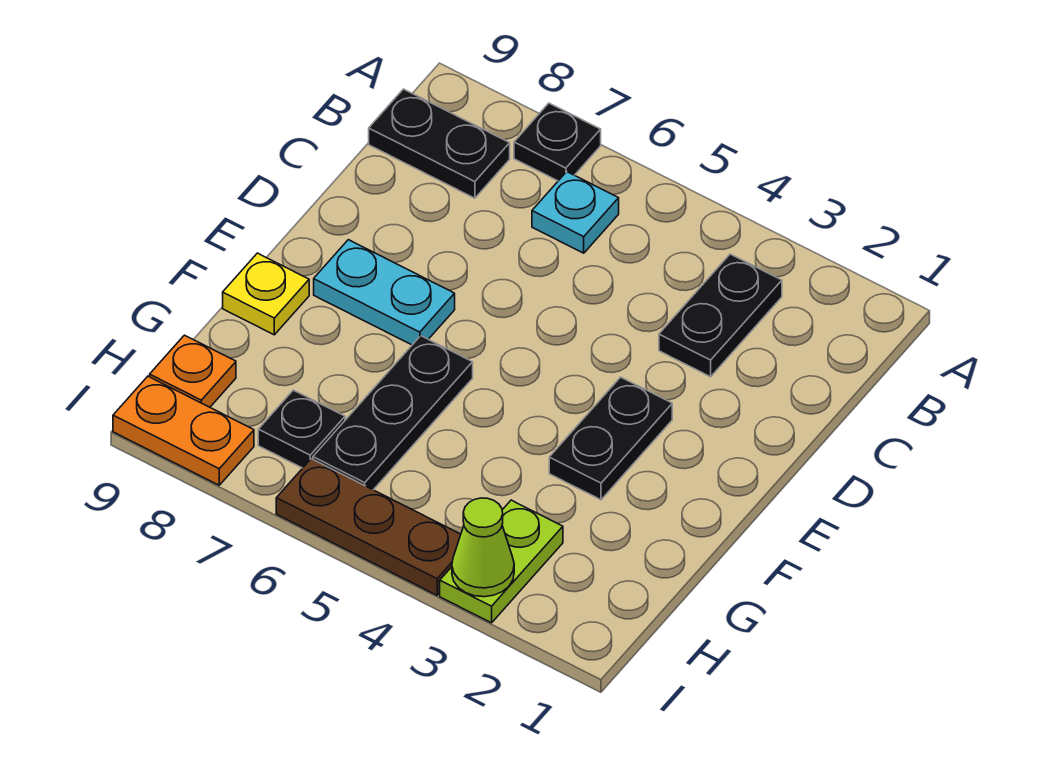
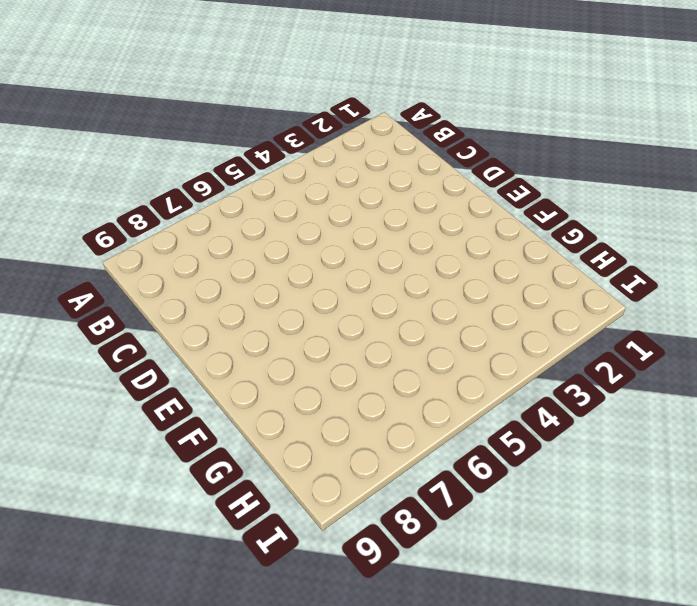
none -> black 1x1 plate [514,103,601,181]
none -> black 1x2 plate [659,254,782,377]
none -> cyan 1x1 plate [532,172,619,253]

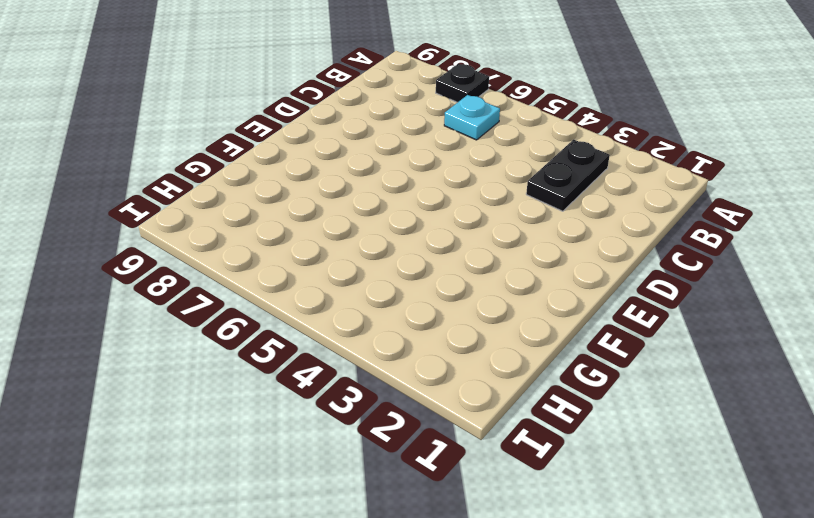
none -> black 1x2 plate [369,89,510,198]
none -> black 1x2 plate [549,377,672,500]
none -> cyan 1x2 plate [314,240,455,345]

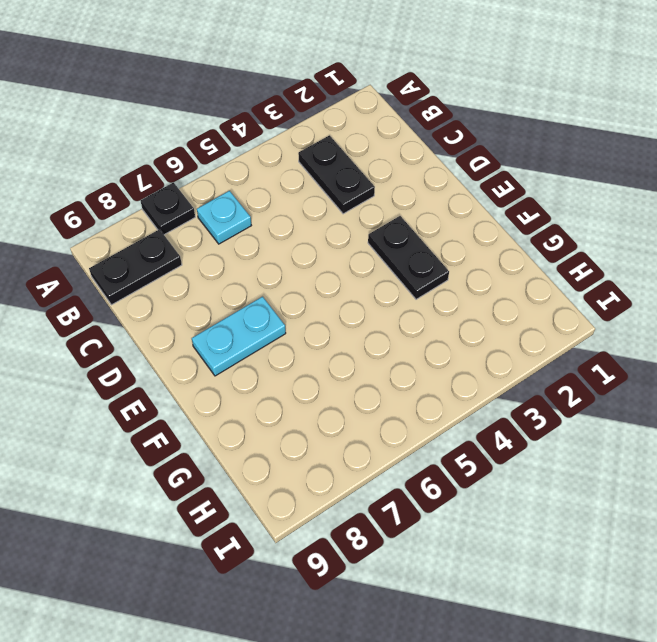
none -> black 1x3 plate [313,336,473,490]
none -> yellow 1x1 plate [223,253,309,335]
none -> lime 1x2 plate [440,500,563,623]

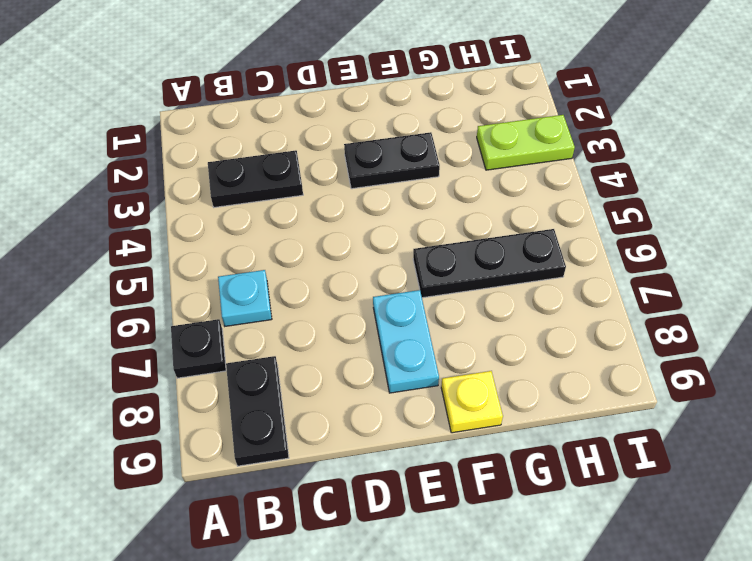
none -> black 1x1 plate [258,390,345,468]
none -> orange 1x1 plate [150,335,236,407]
none -> brown 1x3 plate [276,459,461,595]

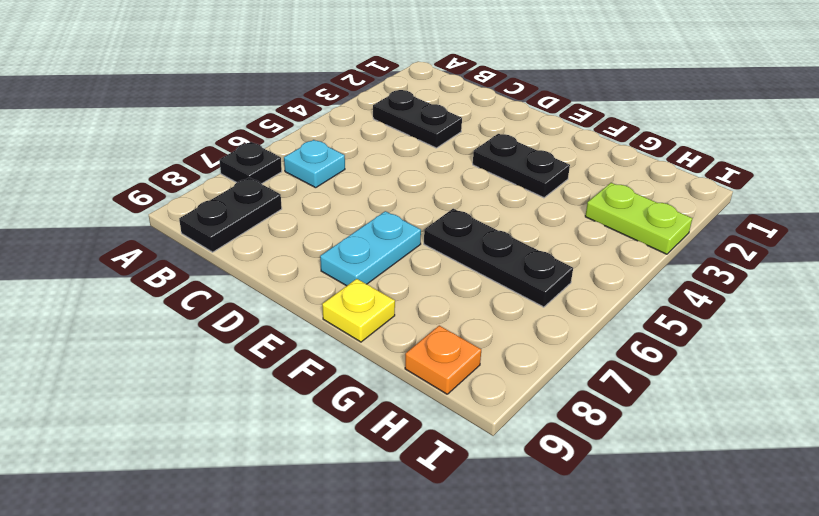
none -> black 1x1 plate [258,390,345,468]
none -> brown 1x3 plate [276,459,461,595]
none -> orange 1x2 plate [113,376,254,485]

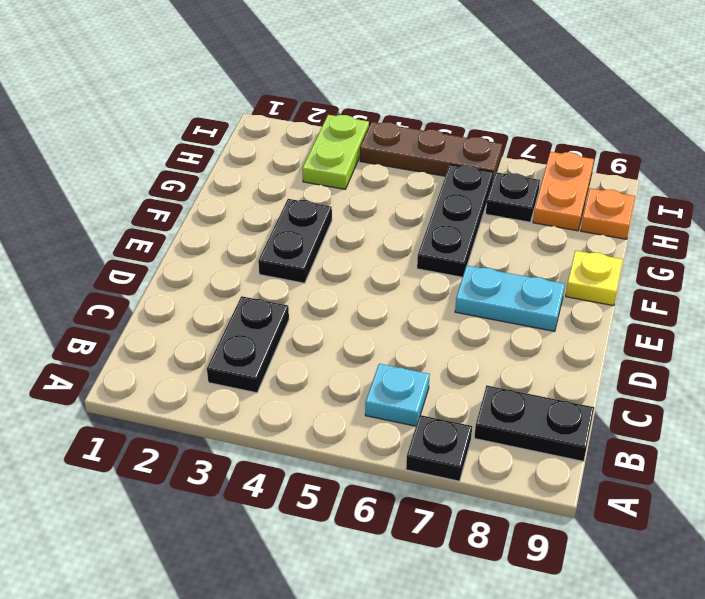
orange 1x2 plate [533,152,594,231] -> orange 1x2 plate turned to [113,376,254,485]
none -> lime 1x1 cone [452,498,514,597]

